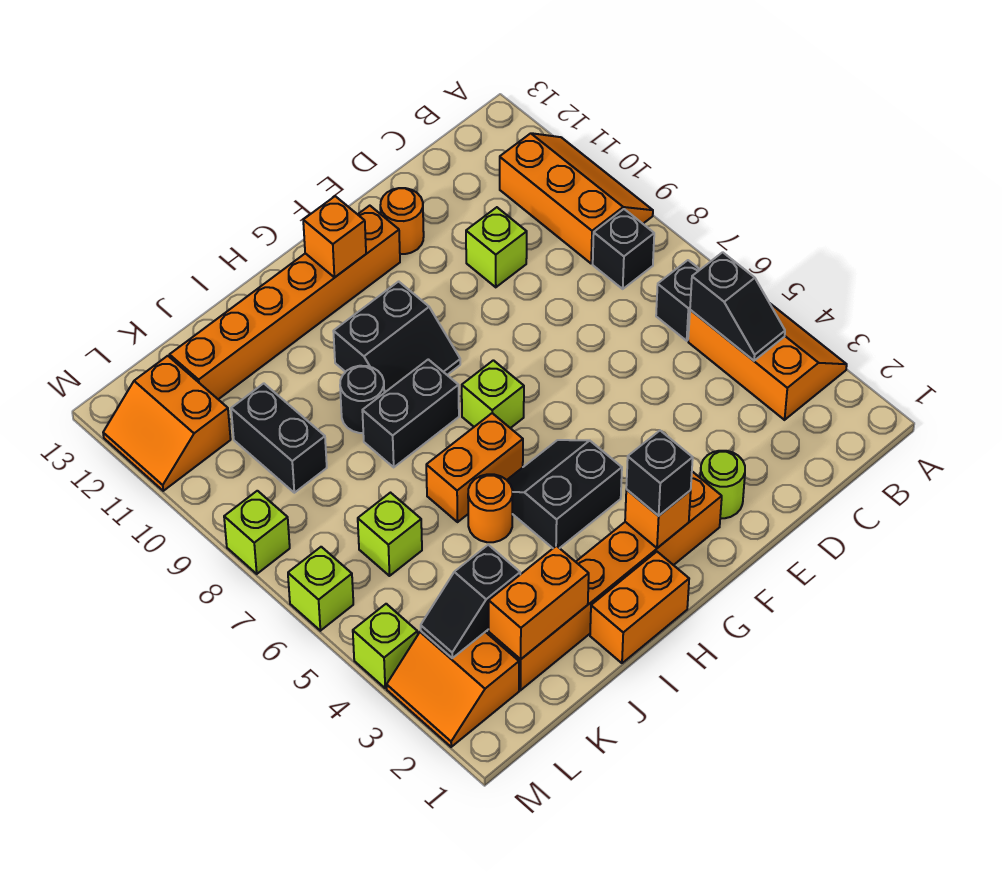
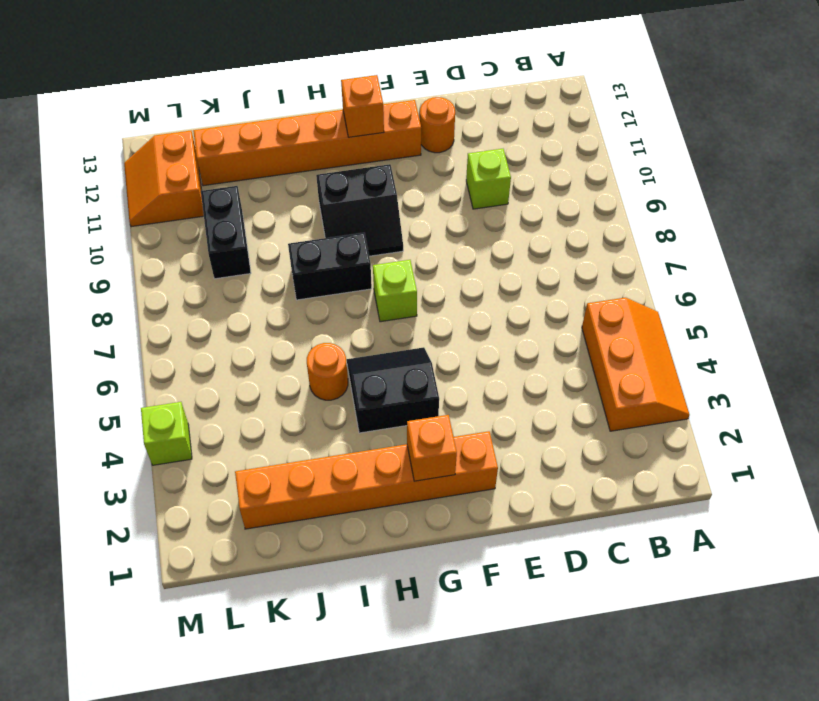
none -> orange 2x3 slope [500,133,653,263]
none -> black 1x1 brick [656,260,700,341]
none -> black 1x1 brick [593,209,654,289]
none -> lime 1x1 round brick [700,451,745,518]

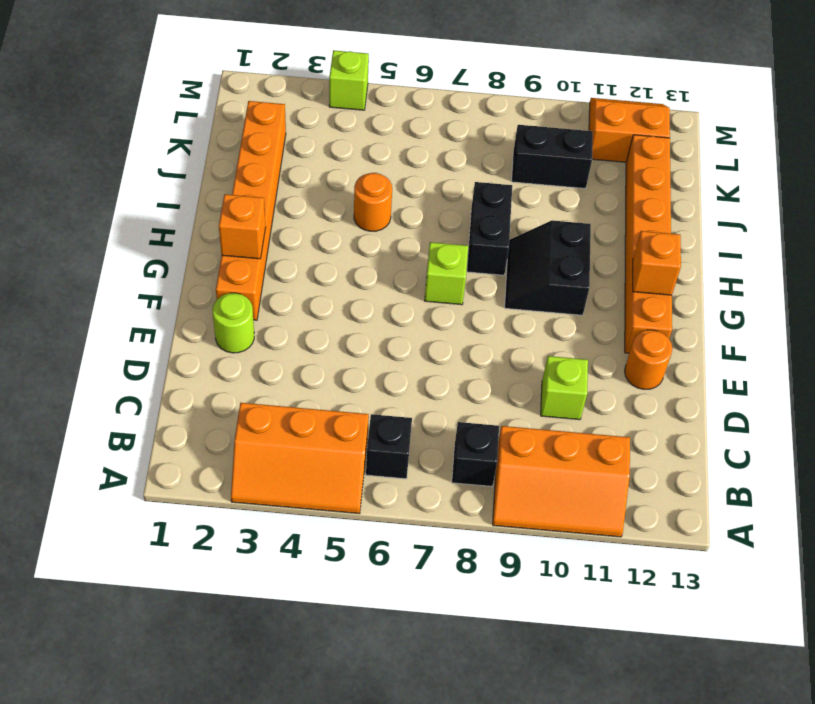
none -> black 2x2 slope [507,440,622,548]
none -> orange 1x2 brick [590,552,689,663]
none -> orange 1x2 brick [426,413,523,522]
none -> black 1x1 round brick [340,366,384,433]

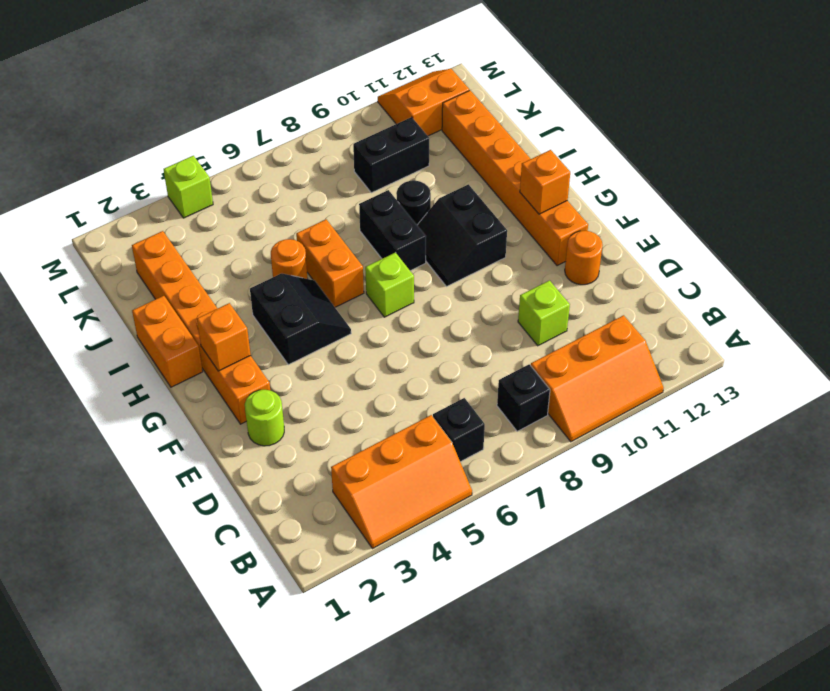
none -> lime 1x1 brick [358,493,422,576]
none -> orange 2x2 slope [387,631,519,747]
none -> lime 1x1 brick [288,547,353,631]
none -> lime 1x1 brick [224,491,290,574]

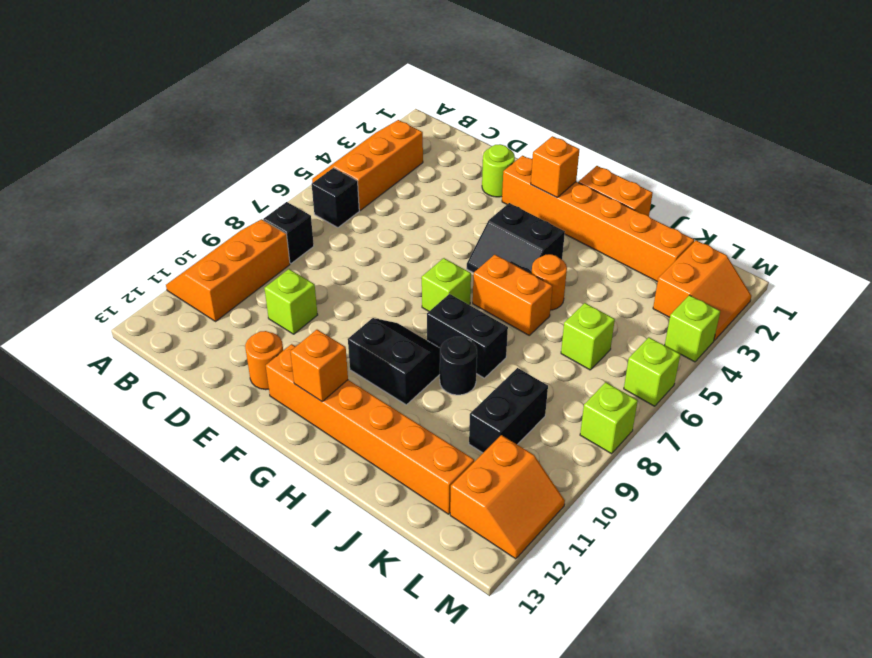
none -> black 1x2 slope [690,252,785,361]
none -> orange 1x2 brick [489,546,589,659]
none -> black 1x2 slope [421,545,520,658]
none -> black 1x1 brick [626,431,693,516]

